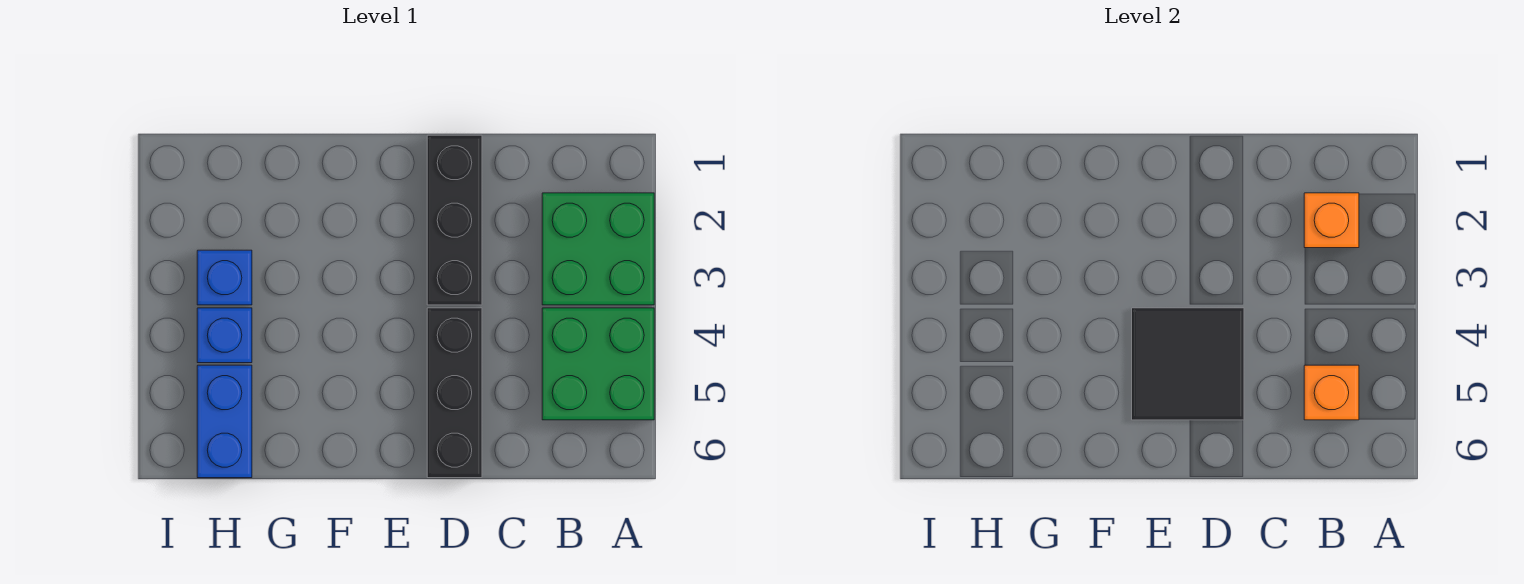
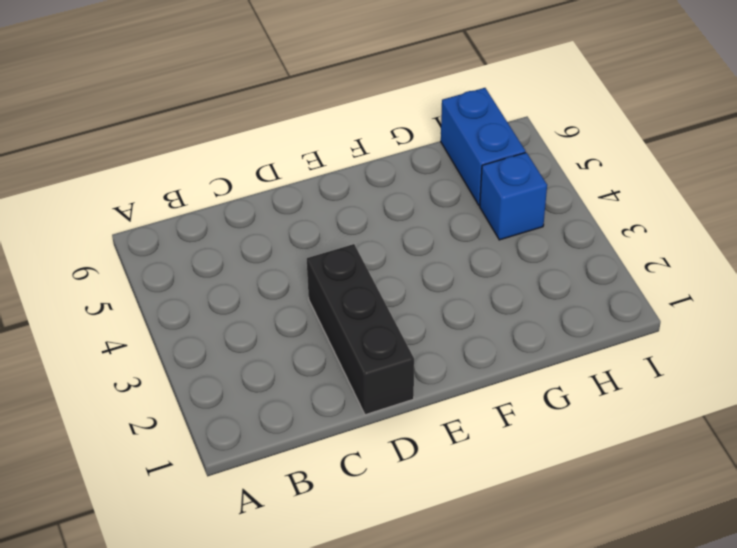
none -> green 2x2 brick [542,193,654,305]
none -> green 2x2 brick [542,308,654,420]

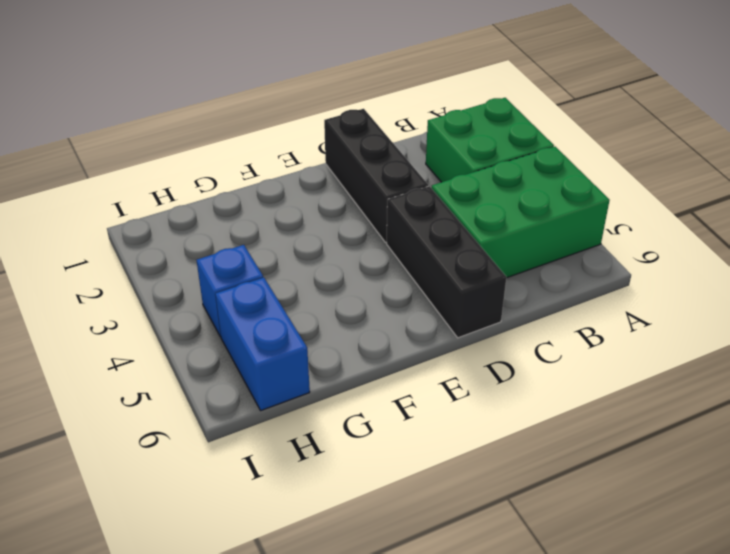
green 2x3 brick [431,147,610,278] -> green 2x2 brick [542,308,654,420]
none -> blue 1x1 brick [197,250,252,305]
none -> orange 1x1 brick [1304,193,1359,248]

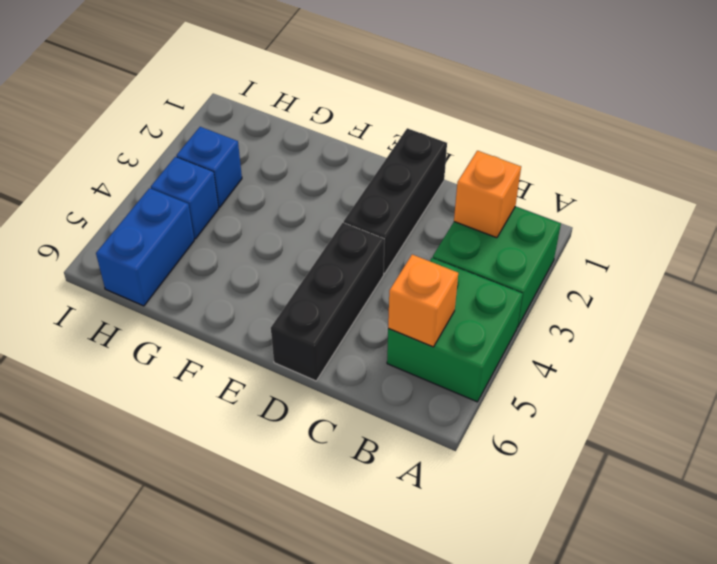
none -> black 2x2 tile [1132,308,1244,420]

